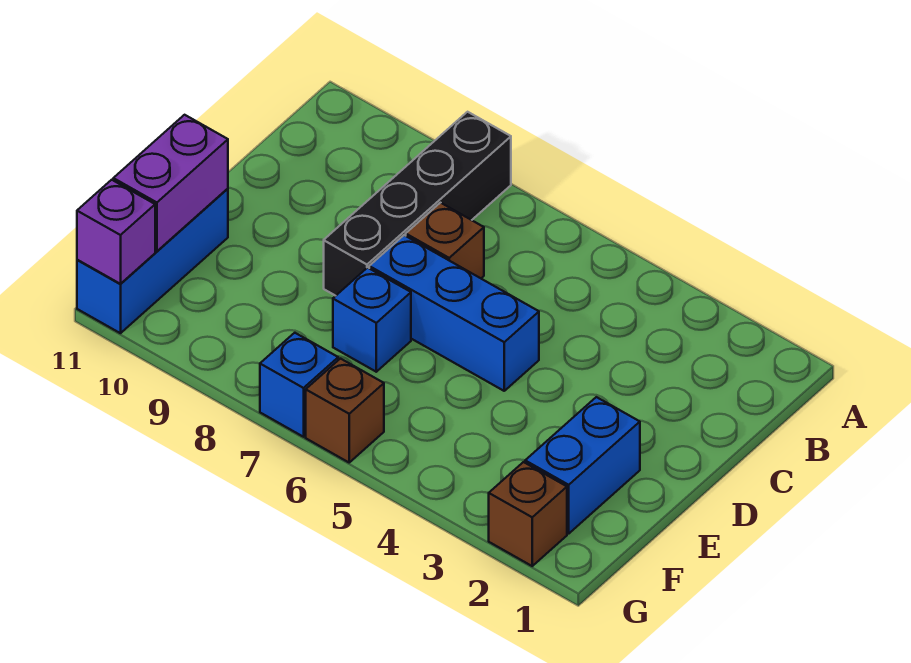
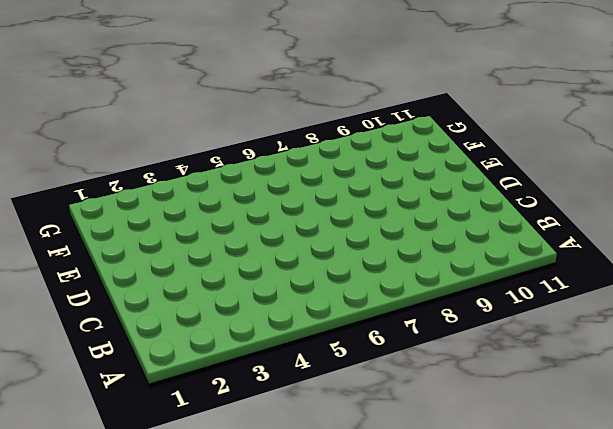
none -> black 1x4 brick [324,112,511,296]
none -> brown 1x1 brick [406,203,484,278]

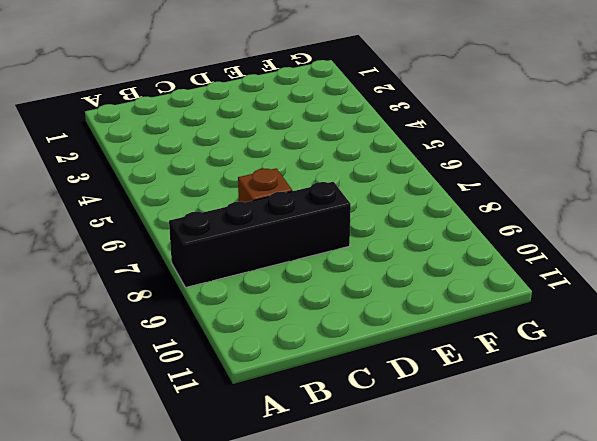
none -> blue 1x3 brick [369,235,539,391]
none -> blue 1x2 brick [525,397,640,534]

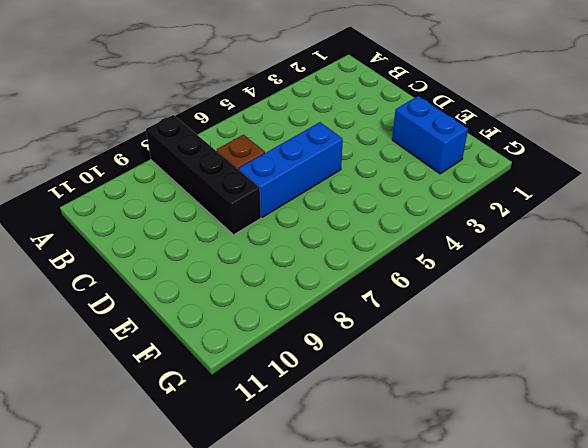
none -> blue 1x1 brick [333,268,411,372]
none -> blue 1x3 brick [77,189,228,333]

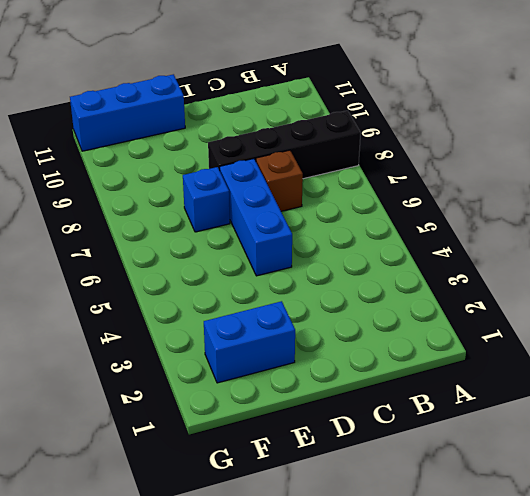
none -> brown 1x1 brick [489,462,567,566]
none -> brown 1x1 brick [306,359,384,462]

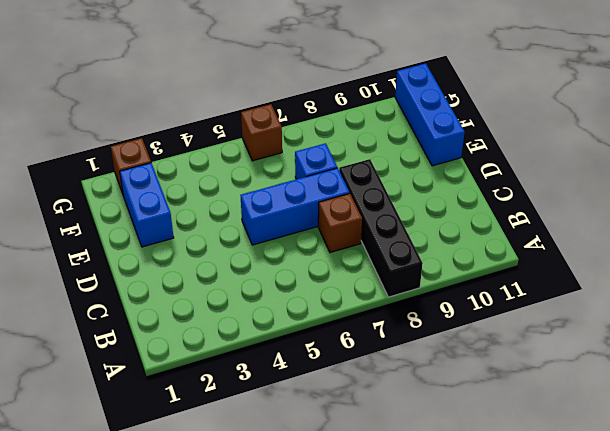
none -> blue 1x1 brick [260,333,338,437]
none -> purple 1x2 brick [113,115,228,251]

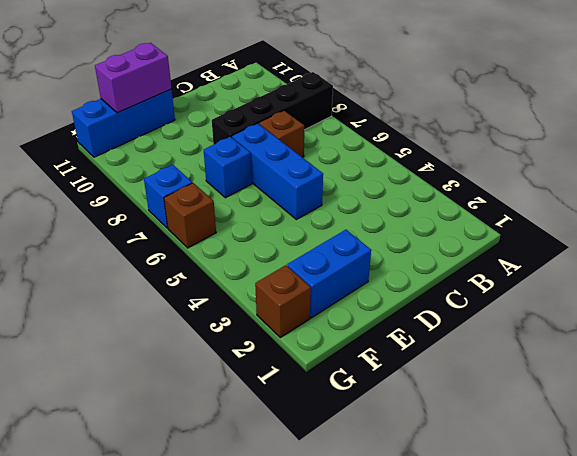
none -> purple 1x1 brick [77,180,155,284]

